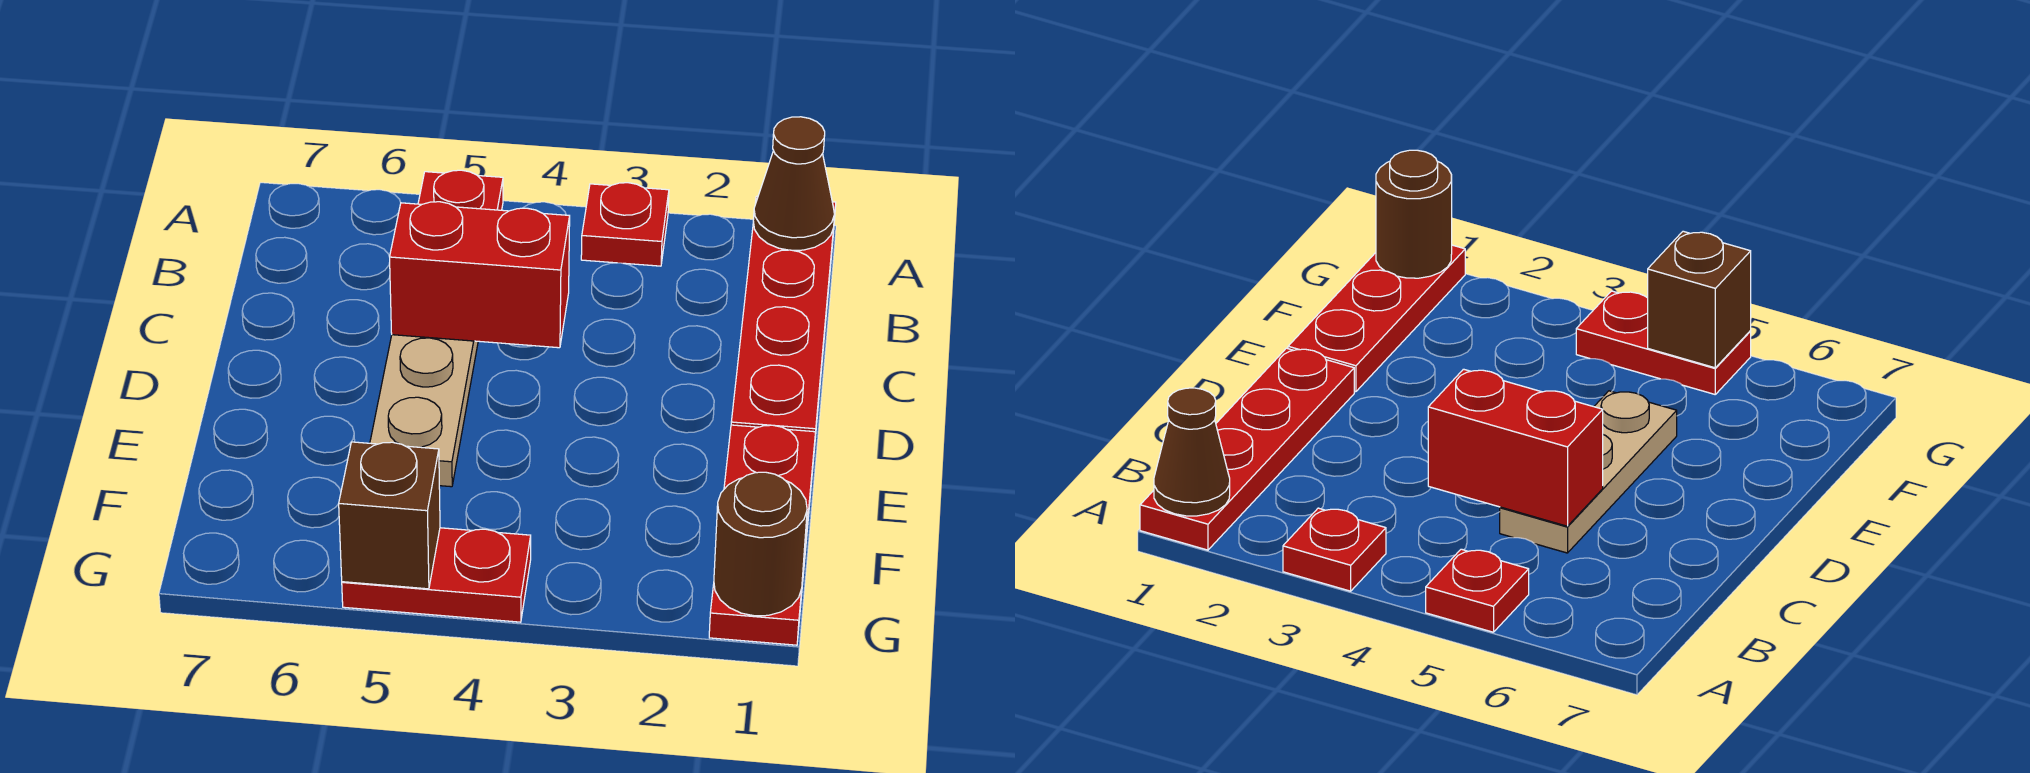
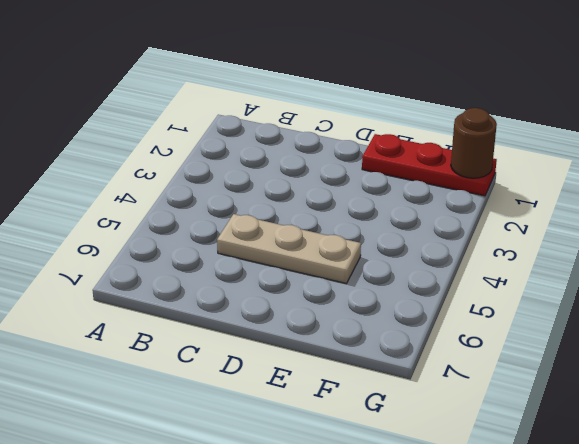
none -> red 1x4 plate [731,196,836,449]
none -> red 1x1 plate [581,183,669,266]

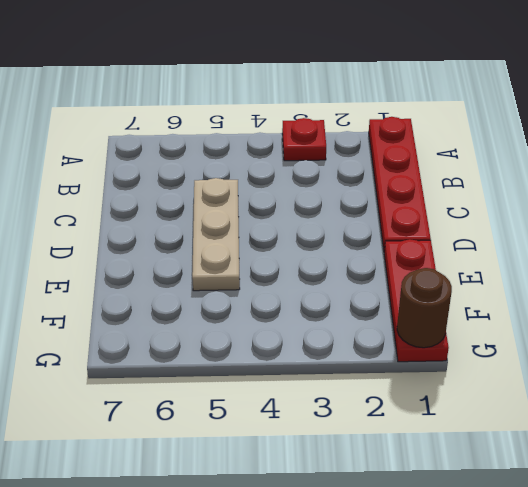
none -> red 1x1 plate [418,170,503,210]
none -> red 1x2 plate [342,528,531,622]

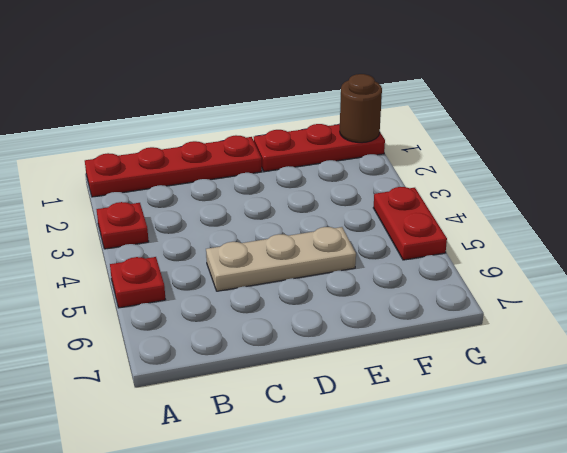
none -> brown 1x1 cone [753,117,834,250]
none -> red 1x2 brick [390,202,570,348]

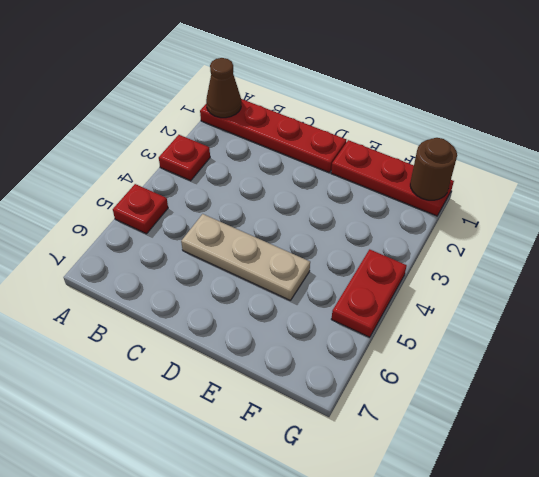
none -> red 1x2 brick [390,202,570,348]
none -> brown 1x1 brick [339,442,440,589]

